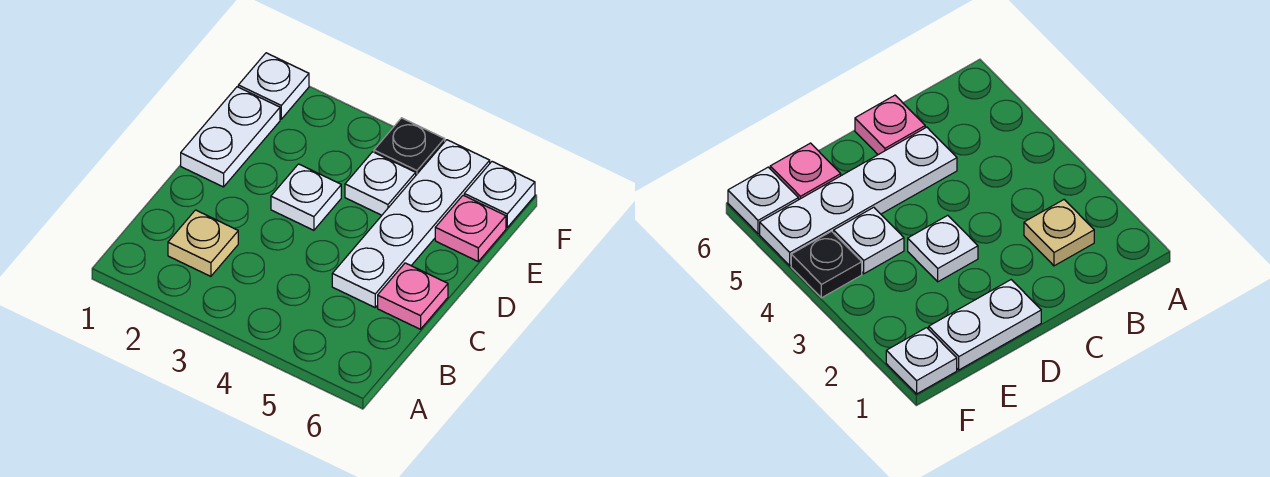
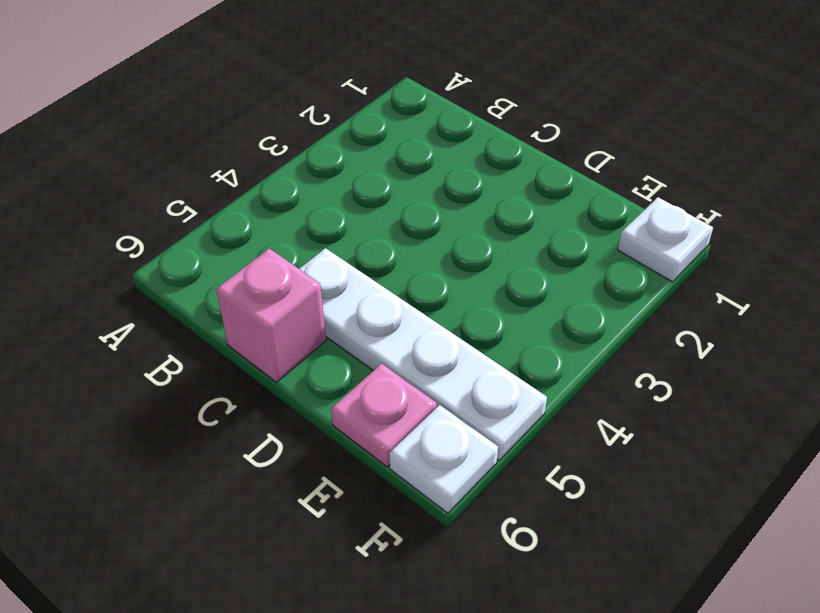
pink 1x1 brick [216,248,326,382] -> pink 1x1 plate [378,263,448,329]
none -> tan 1x1 plate [168,210,238,276]
none -> white 1x2 plate [181,87,280,187]

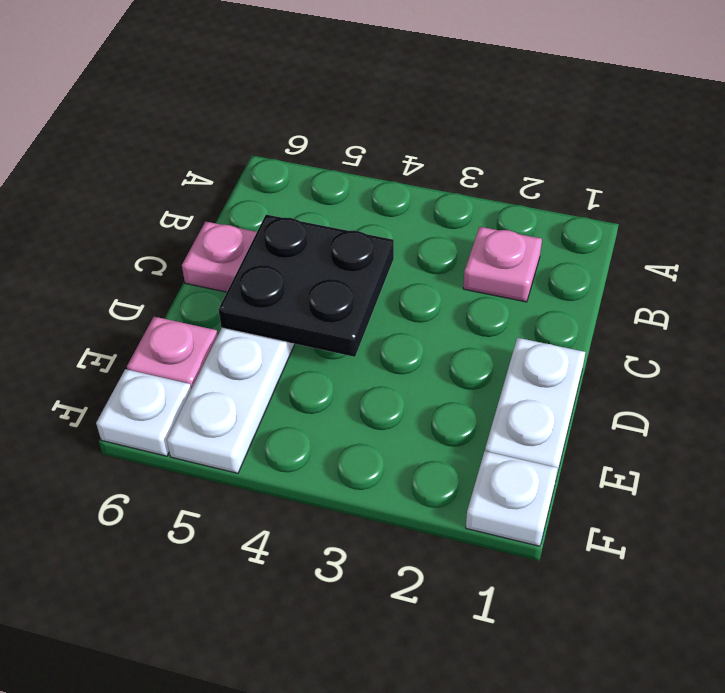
pink 1x1 plate [463,227,542,302] -> tan 1x1 plate [168,210,238,276]
black 2x2 plate [218,214,394,357] -> none
none -> white 1x1 plate [271,164,341,230]
none -> white 1x1 plate [345,152,416,215]

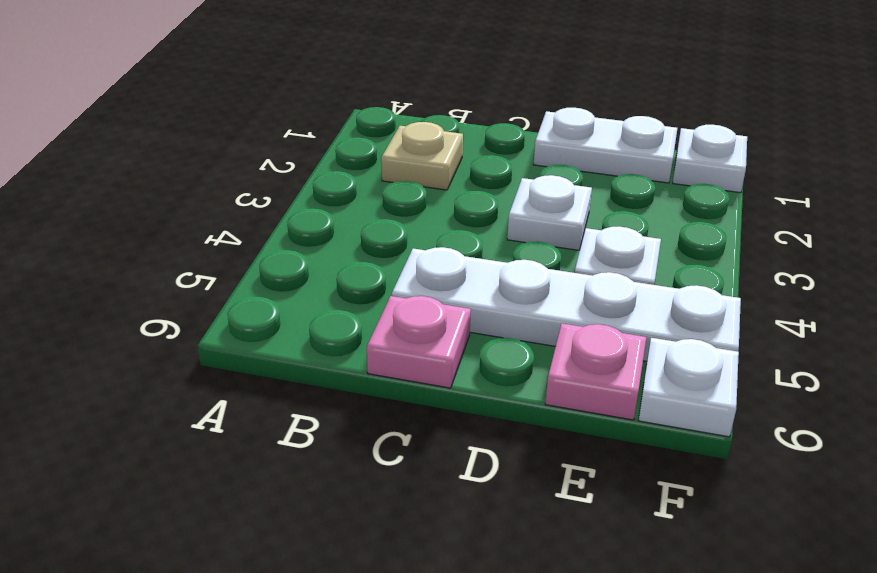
none -> black 1x1 plate [374,118,445,175]

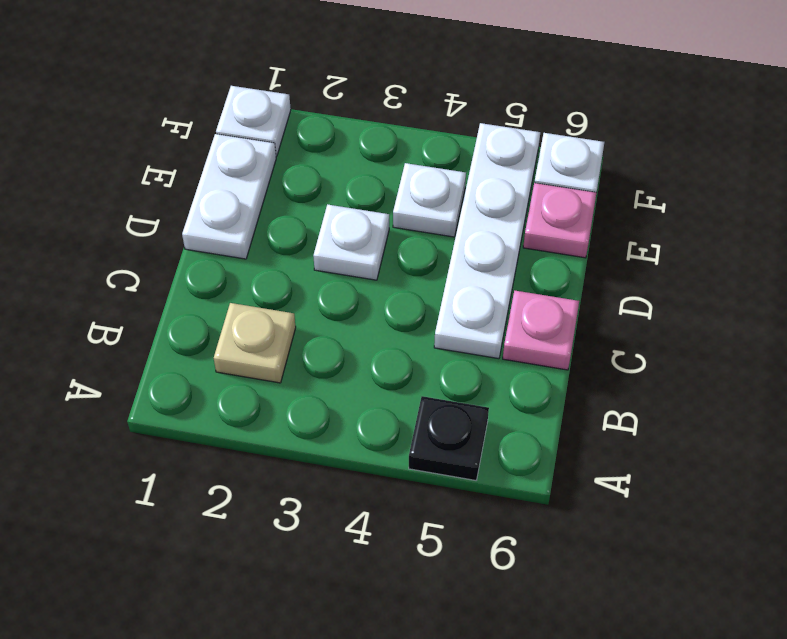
black 1x1 plate [409,396,489,480] -> black 1x1 plate moved to [374,118,445,175]

